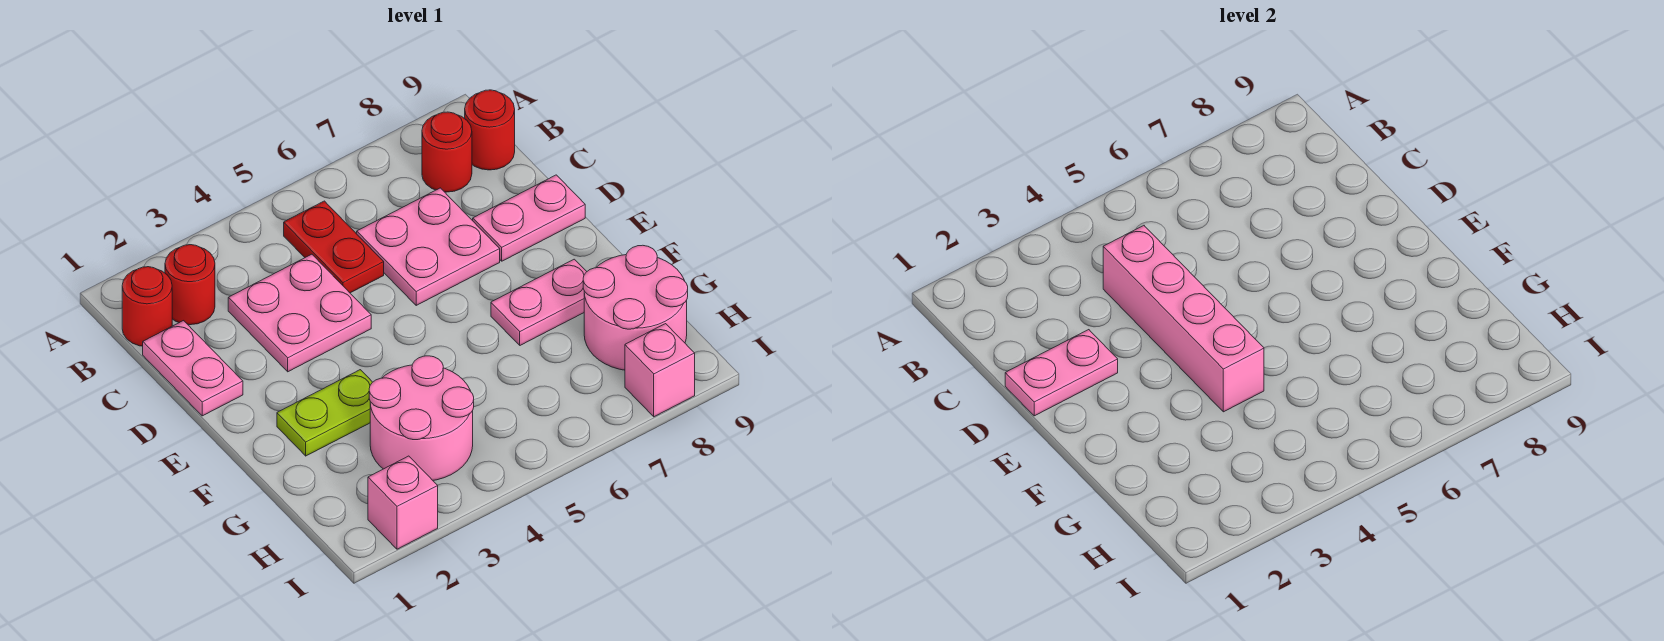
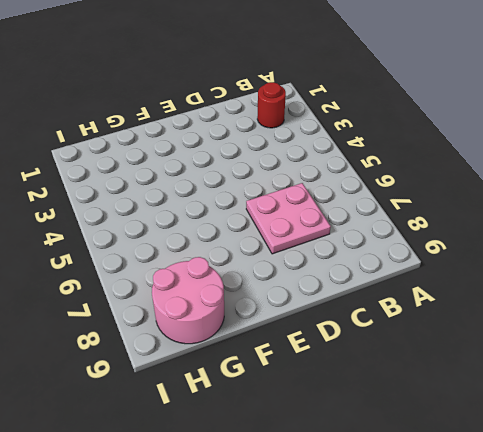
none -> red 1x1 round brick [122,267,172,346]
none -> red 1x2 plate [284,201,384,293]
none -> red 1x1 round brick [422,112,472,192]

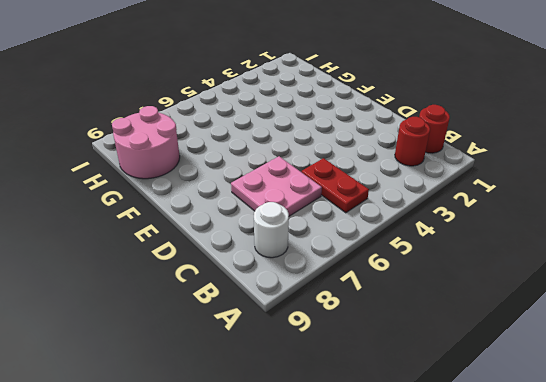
white 1x1 round brick [254,202,289,258] -> red 1x1 round brick [422,112,472,192]
none -> red 1x1 round brick [465,90,515,170]
none -> pink 1x2 plate [143,321,243,416]
none -> pink 2x2 plate [228,254,371,372]

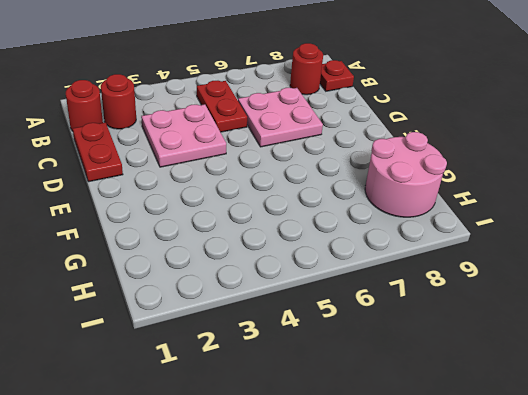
red 1x1 plate [320,60,354,91] -> red 1x1 round brick [465,90,515,170]
red 1x2 plate [73,122,123,182] -> pink 1x2 plate [143,321,243,416]
none -> pink 1x2 plate [473,175,585,261]
none -> lime 1x2 plate [277,370,372,456]
none -> pink 1x2 plate [491,259,587,345]

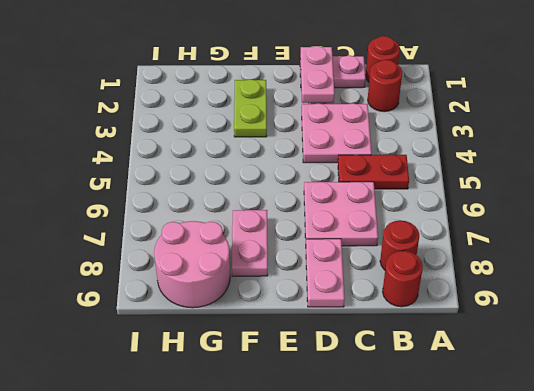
none -> pink 2x2 round brick [369,356,474,480]
none -> pink 1x1 brick [368,456,438,549]
none -> pink 1x1 brick [625,324,695,417]

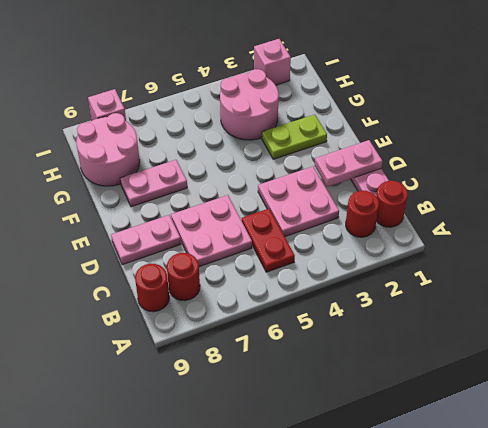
none -> pink 1x4 brick [1103,226,1264,412]

